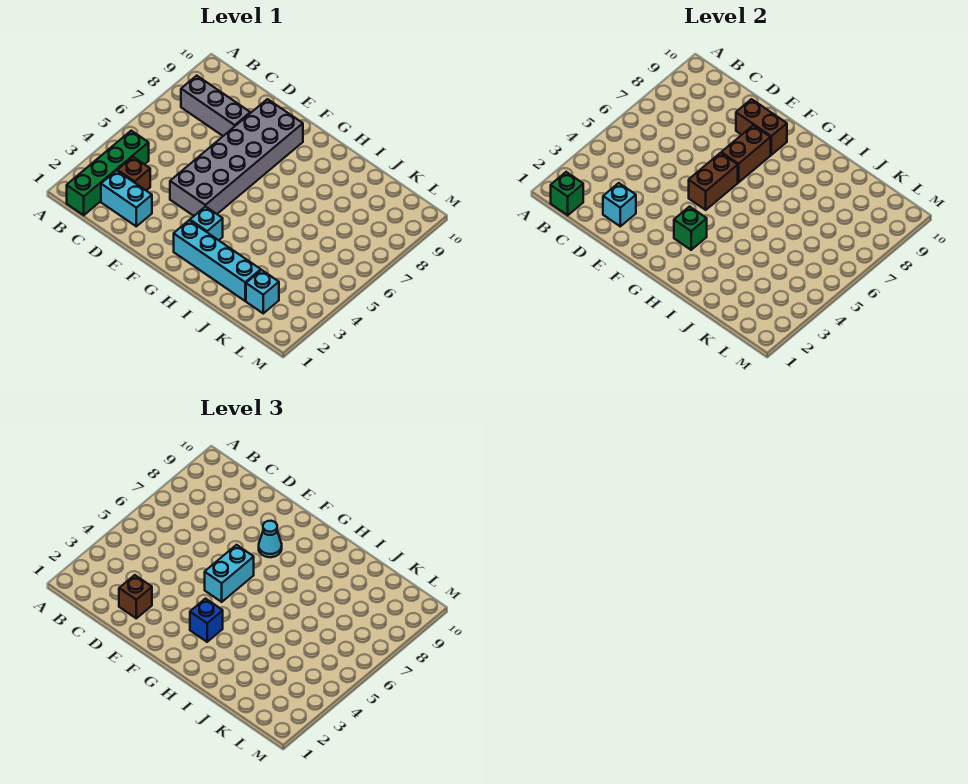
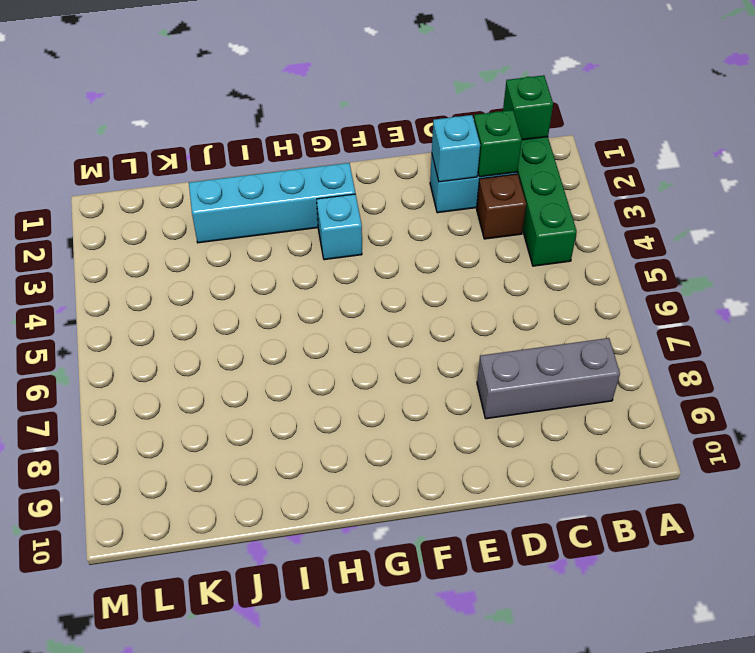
green 1x1 brick [474,110,522,177] -> green 1x1 brick moved to [674,207,707,250]
none -> grey 2x6 brick [170,99,303,216]
none -> cyan 1x1 brick [246,270,279,313]
none -> brown 1x2 brick [736,99,787,155]

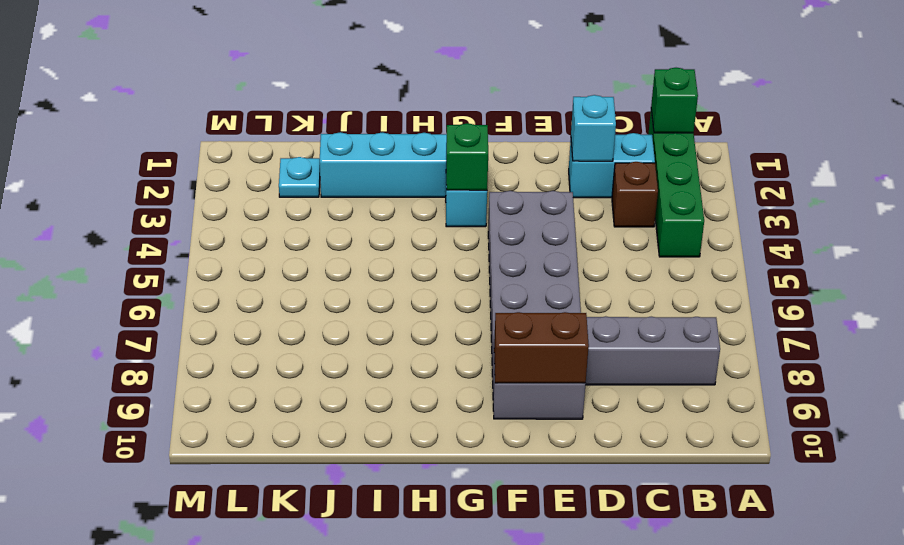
cyan 1x1 plate [279,157,320,197] -> cyan 1x1 brick [246,270,279,313]
none -> brown 1x2 brick [689,153,738,210]
none -> brown 1x2 brick [721,125,771,182]
none -> brown 1x1 brick [119,575,152,618]

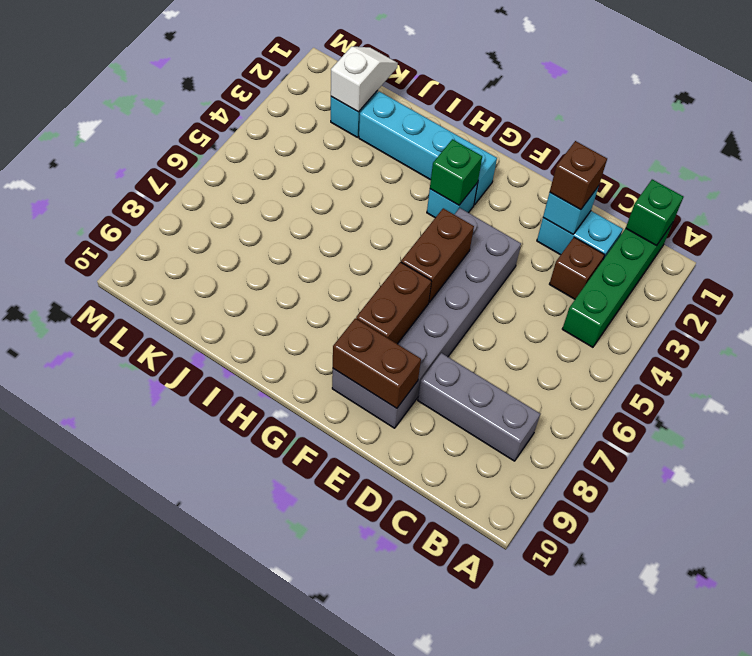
white 1x2 slope [331,47,398,112] -> none
none -> cyan 1x2 brick [205,545,254,602]
none -> cyan 1x1 cone [259,521,282,557]
none -> blue 1x1 brick [190,599,223,642]

